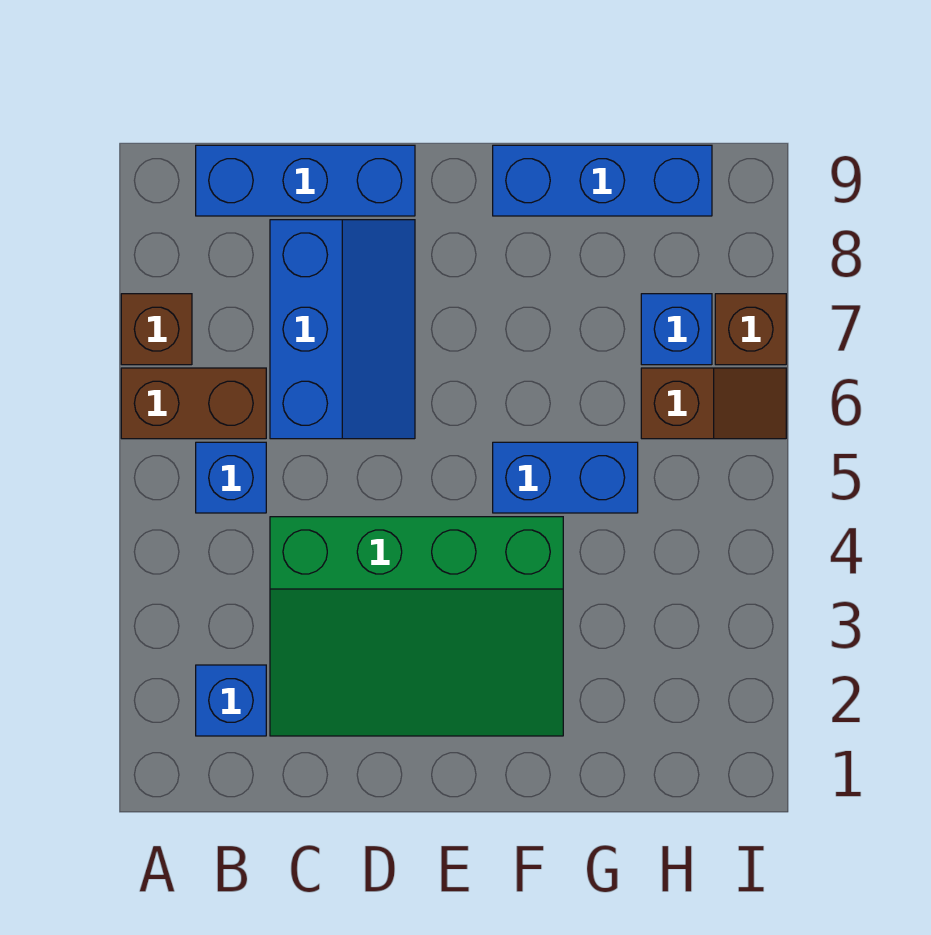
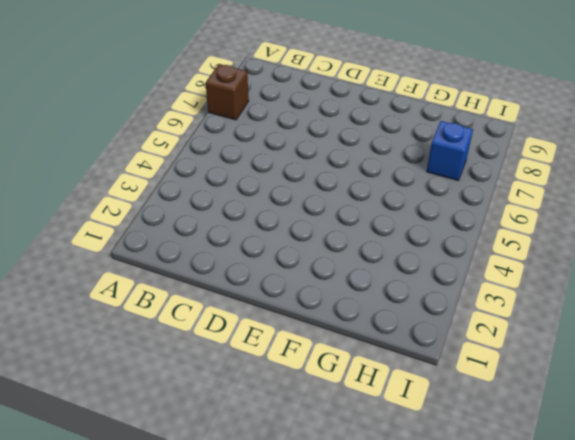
none -> brown 1x2 brick [121,368,266,439]
none -> blue 1x1 brick [196,665,266,736]
none -> blue 1x1 brick [196,442,266,513]

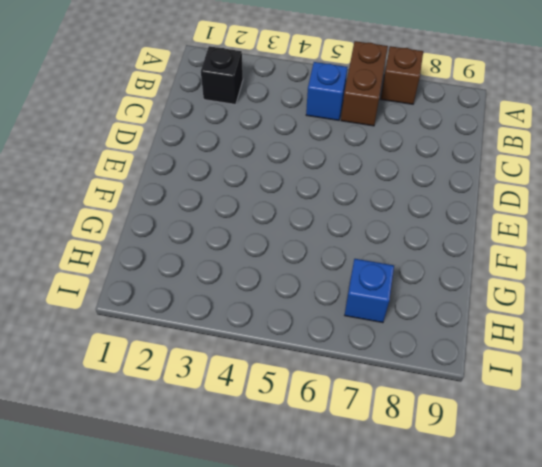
black 1x1 brick [201,46,243,104] -> blue 1x1 brick [196,665,266,736]
none -> blue 1x3 brick [196,145,415,216]
none -> green 3x4 slope [270,517,563,736]
none -> blue 2x3 slope [270,220,415,439]

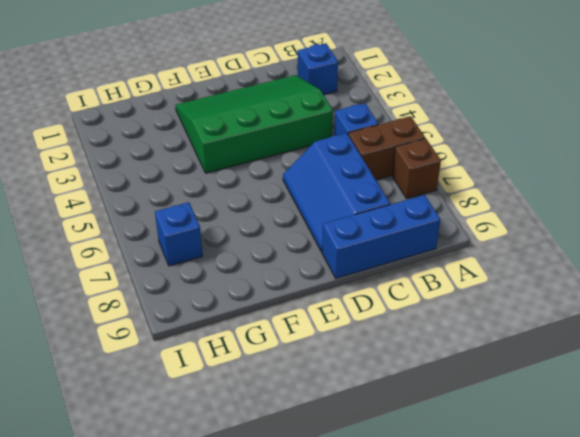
none -> blue 1x2 brick [493,442,638,513]
none -> blue 1x3 brick [493,145,712,216]
none -> brown 1x2 slope [641,368,786,439]

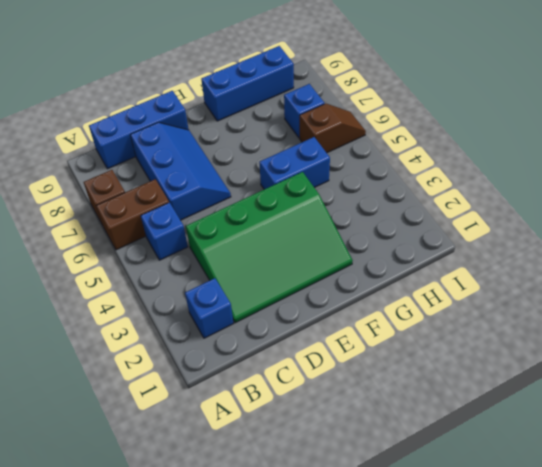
none -> brown 1x1 brick [715,294,786,365]

